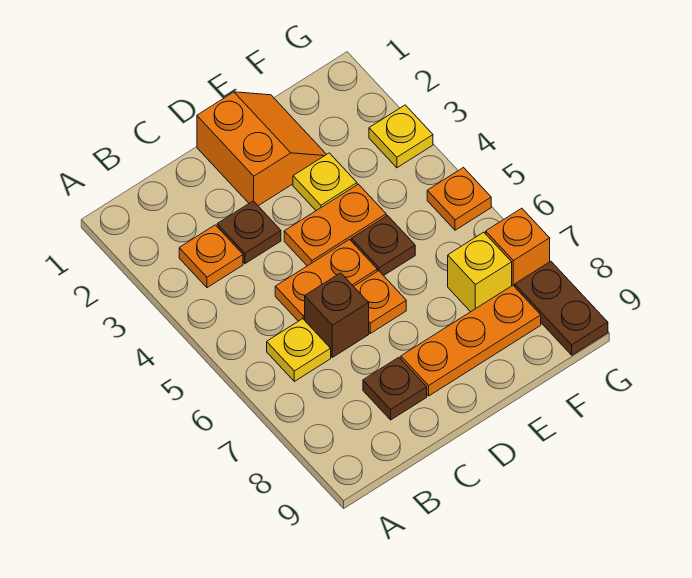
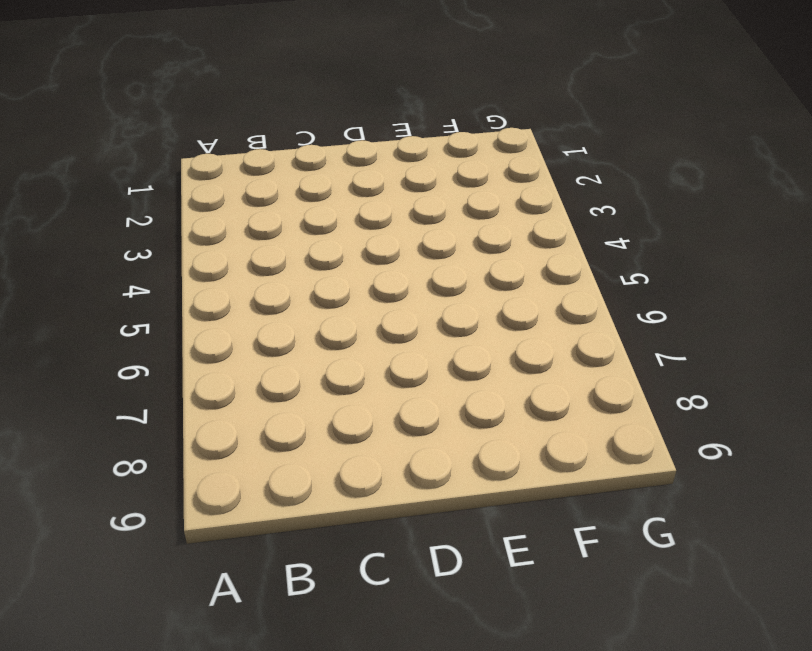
none -> orange 1x1 plate [179,225,243,288]
none -> yellow 1x1 plate [267,319,331,381]
none -> brown 1x1 plate [217,201,281,264]

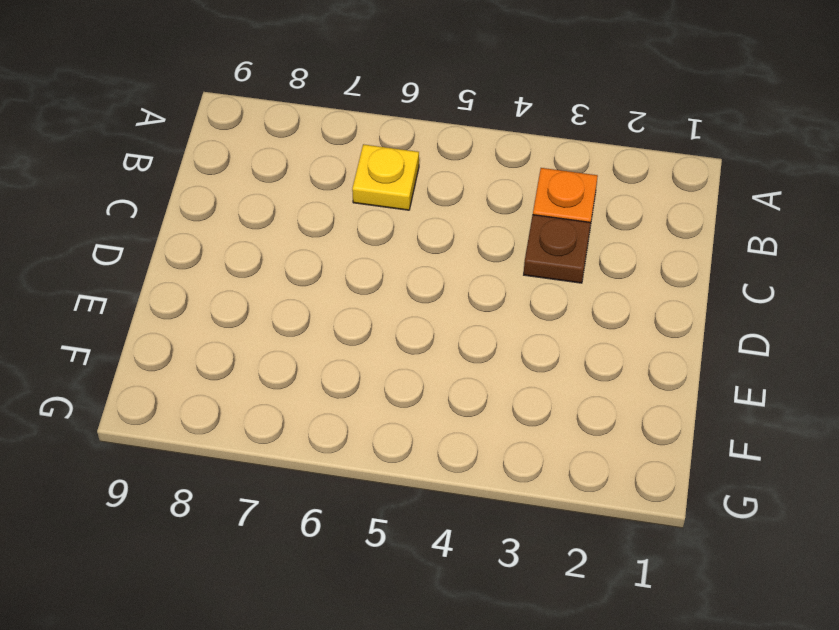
none -> orange 1x2 plate [275,240,377,321]
none -> brown 1x1 brick [305,273,369,357]
none -> brown 1x1 plate [363,357,427,420]

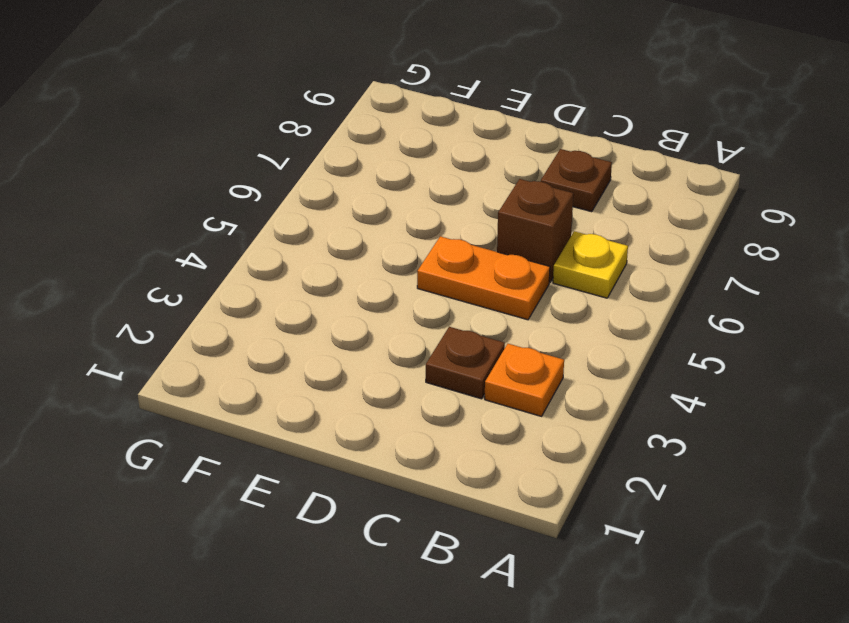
none -> orange 2x2 slope [197,92,326,206]
none -> orange 1x2 plate [284,184,386,266]
none -> orange 1x1 plate [354,271,406,333]

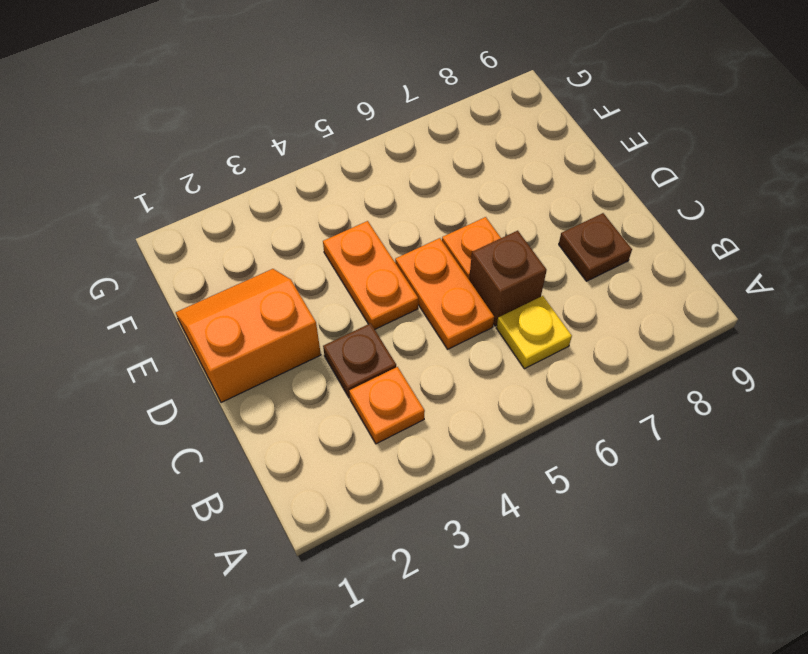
none -> orange 1x3 plate [401,285,541,396]
none -> yellow 1x1 plate [293,153,357,211]
none -> brown 1x1 plate [351,216,415,276]

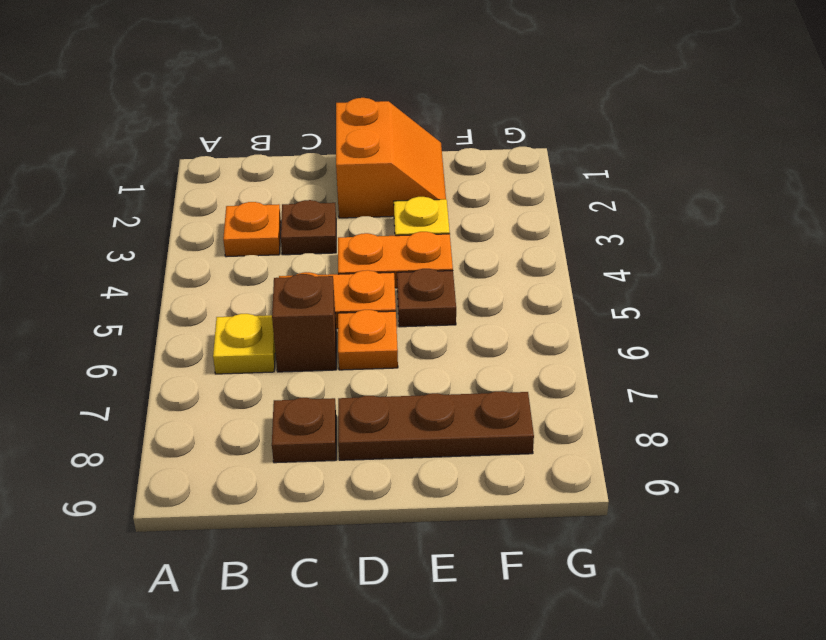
brown 1x3 plate [338,391,534,460] -> orange 1x3 plate [401,285,541,396]
none -> yellow 1x1 brick [448,232,512,312]
none -> yellow 1x1 plate [369,105,433,168]
none -> orange 1x1 plate [427,168,491,230]

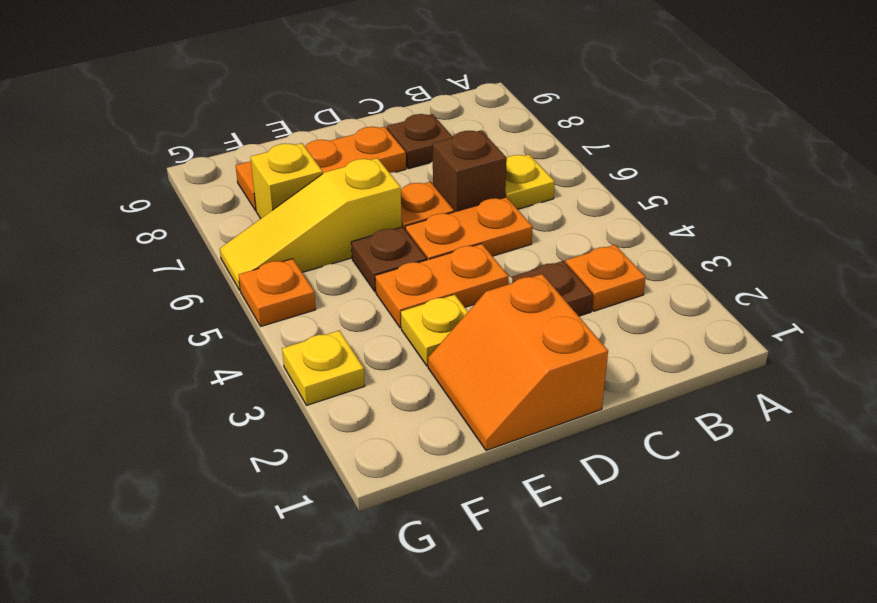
yellow 1x3 slope [220,158,402,290] -> none
none -> orange 1x1 brick [486,208,550,287]
none -> brown 1x2 plate [515,261,608,355]

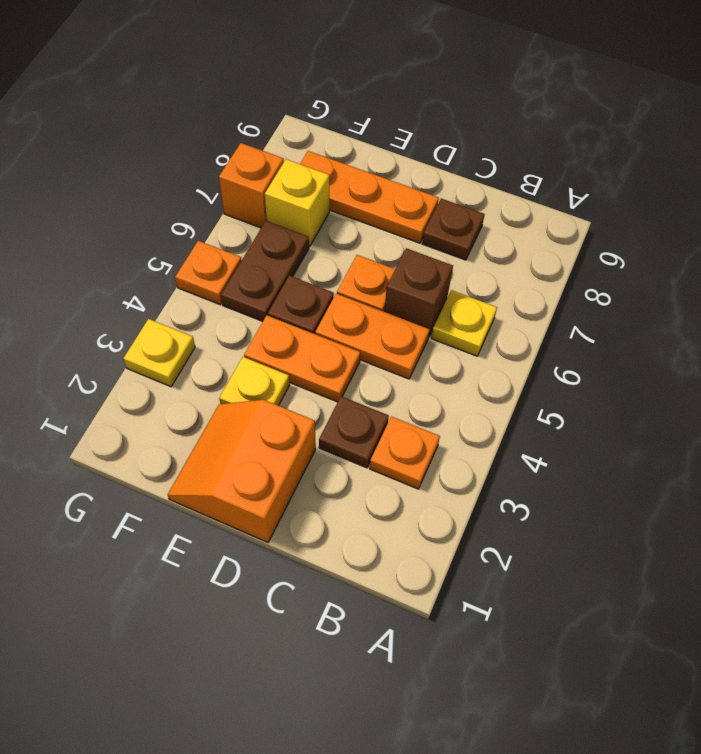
brown 1x2 plate [221,221,309,321] -> brown 1x2 plate moved to [515,261,608,355]

